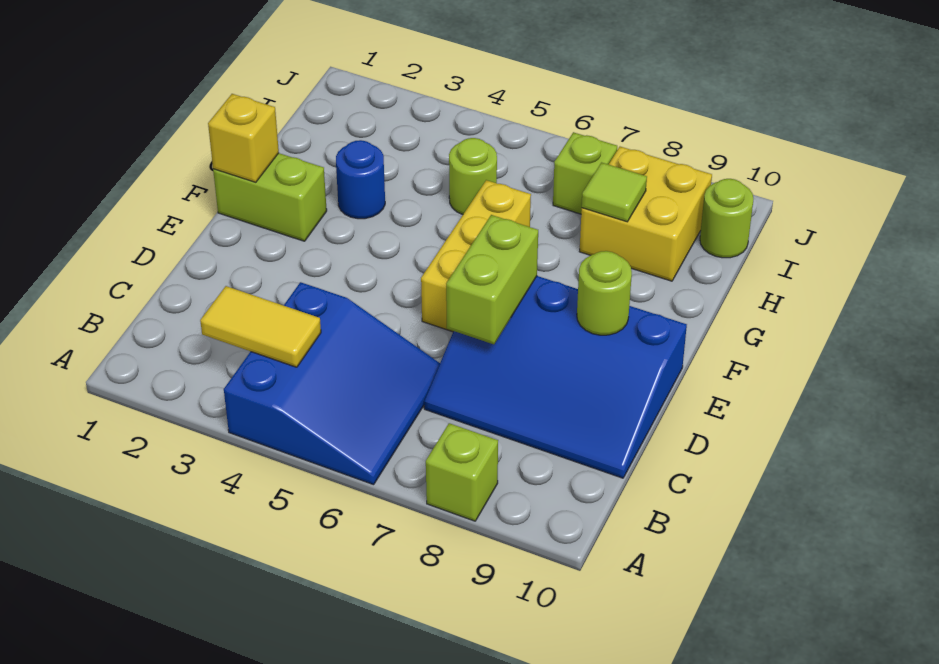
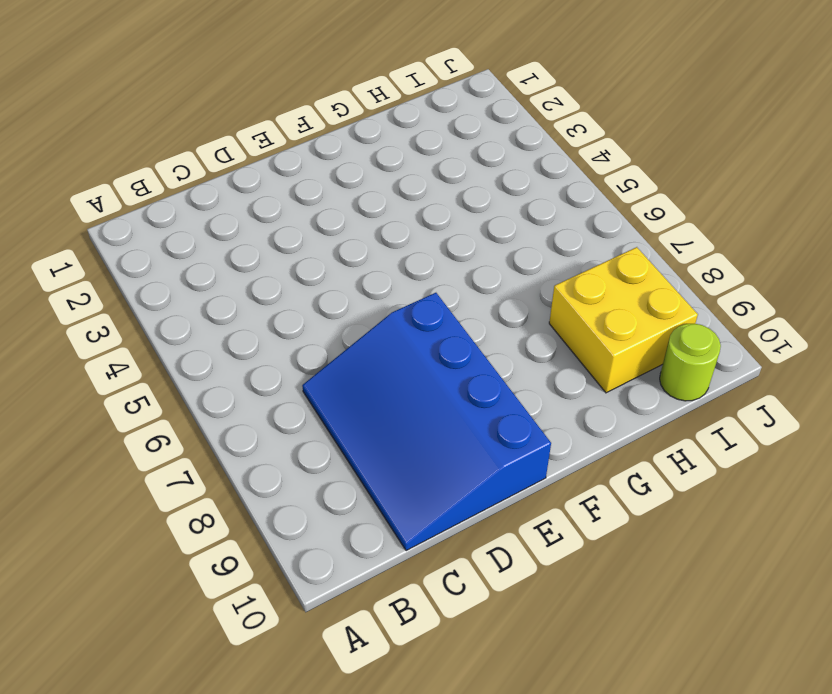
none -> blue 3x3 slope [224,282,440,485]
none -> lime 1x1 brick [426,423,498,521]
none -> yellow 1x3 brick [421,180,531,332]

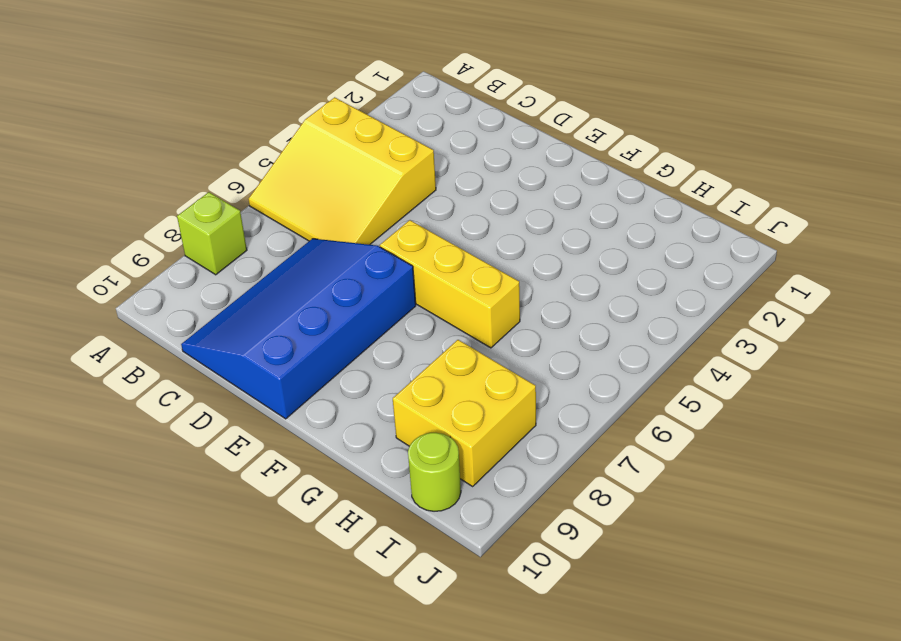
yellow 3x3 slope [248,97,436,245] -> blue 3x3 slope [224,282,440,485]
none -> lime 1x2 brick [213,153,327,241]
none -> blue 1x1 round brick [336,140,385,219]
none -> lime 1x1 round brick [449,138,497,215]

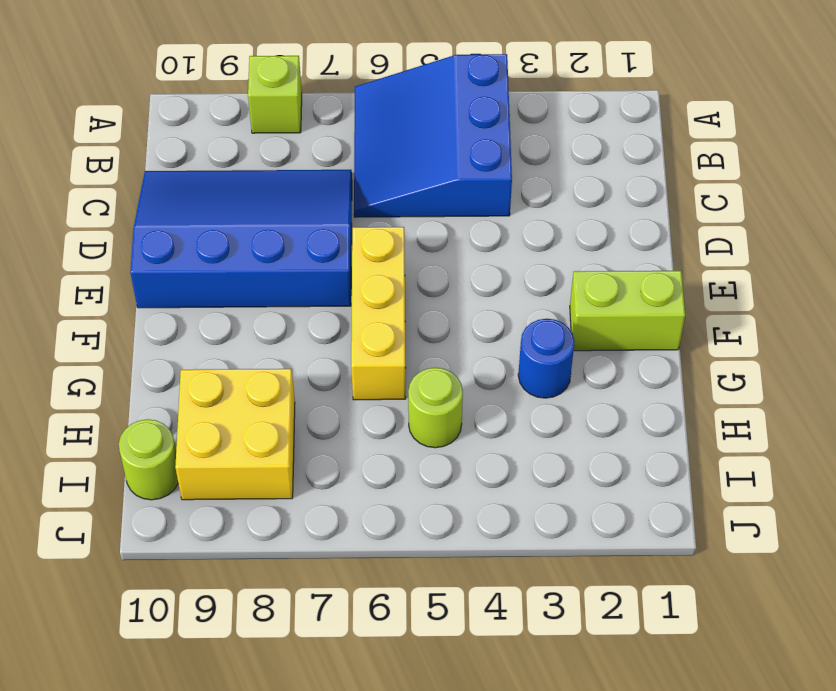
none -> lime 1x1 brick [553,132,617,214]
none -> yellow 1x2 tile [200,286,321,367]
none -> lime 1x2 brick [446,215,538,344]

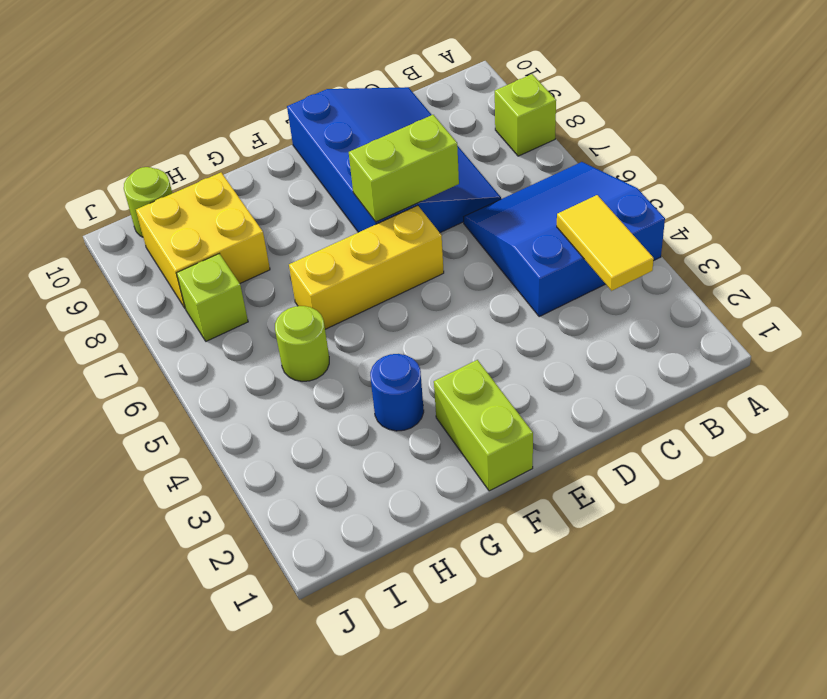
none -> lime 1x1 round brick [577,251,632,335]
none -> yellow 1x1 brick [208,94,279,183]
none -> lime 1x1 tile [582,163,647,222]

